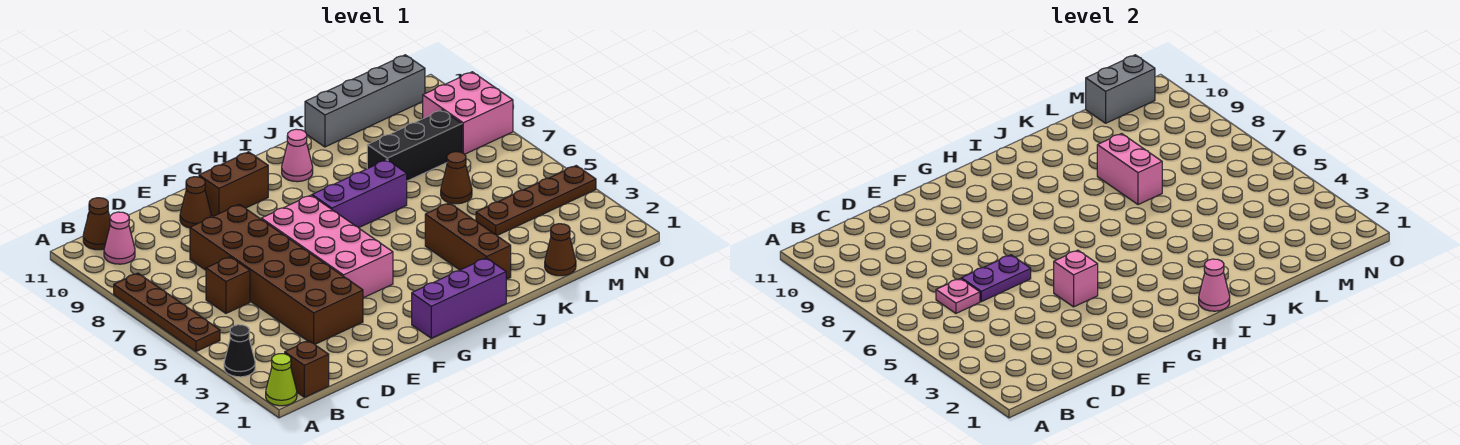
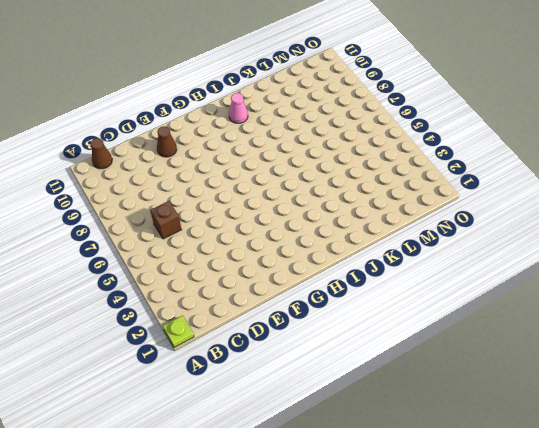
lime 1x1 plate [163,316,194,347] -> lime 1x1 cone [266,354,297,406]
none -> black 1x1 cone [224,325,255,377]
none -> brown 1x4 plate [114,273,220,351]
none -> brown 1x1 brick [285,341,329,397]

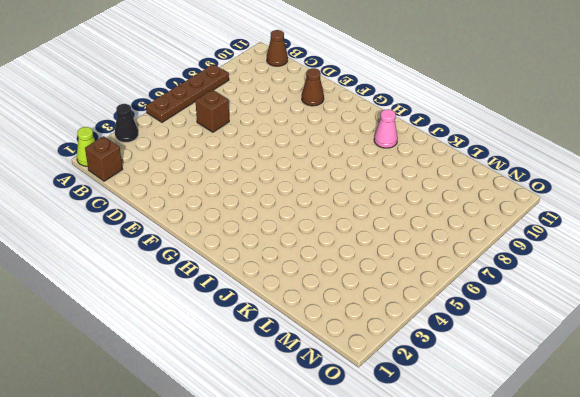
none -> pink 1x1 cone [104,212,135,264]
none -> brown 2x6 brick [190,204,363,344]
none -> pink 2x4 brick [261,195,393,298]

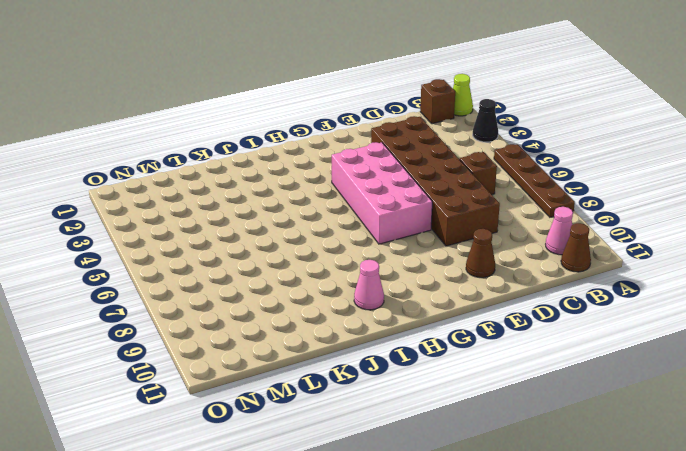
none -> brown 1x2 brick [199,152,268,216]
none -> purple 1x3 brick [412,258,506,338]
none -> purple 1x3 brick [312,160,407,228]

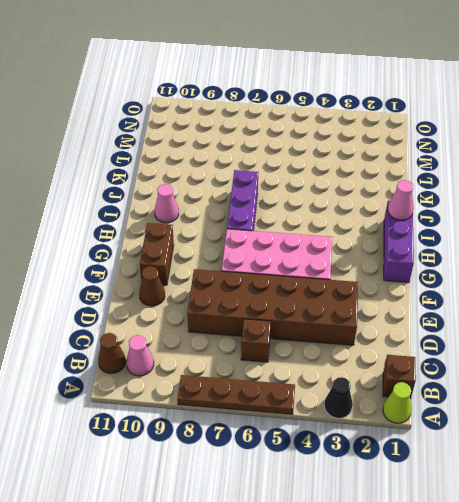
none -> brown 1x3 brick [425,203,511,279]
none -> black 1x3 brick [367,110,462,181]
none -> grey 1x4 brick [305,55,425,147]

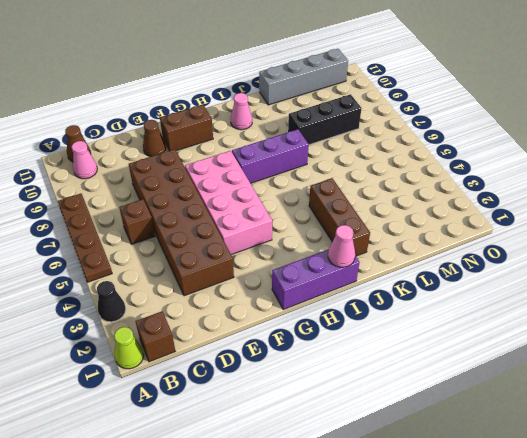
none -> brown 1x1 cone [545,224,576,276]
none -> brown 1x4 plate [476,166,596,235]
none -> brown 1x1 cone [441,152,472,204]

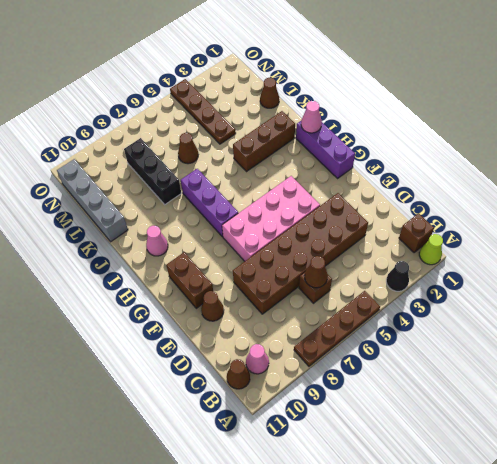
brown 1x1 cone [305,256,328,288] -> pink 1x1 plate [936,278,980,313]
none -> pink 2x2 brick [423,72,513,154]
none -> purple 1x2 plate [961,255,1031,302]
none -> pink 1x1 brick [1054,250,1098,307]

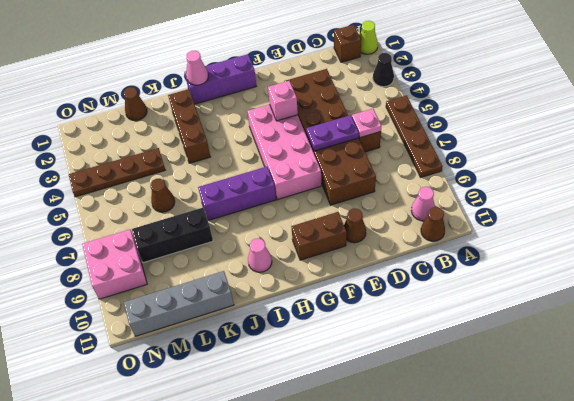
none -> pink 1x2 brick [1097,134,1162,205]
none -> grey 1x2 brick [1086,55,1155,123]

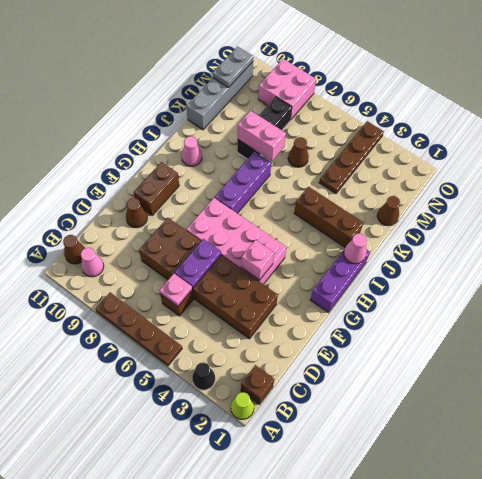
grey 1x2 plate [213,46,253,87] -> grey 1x2 brick [1086,55,1155,123]

